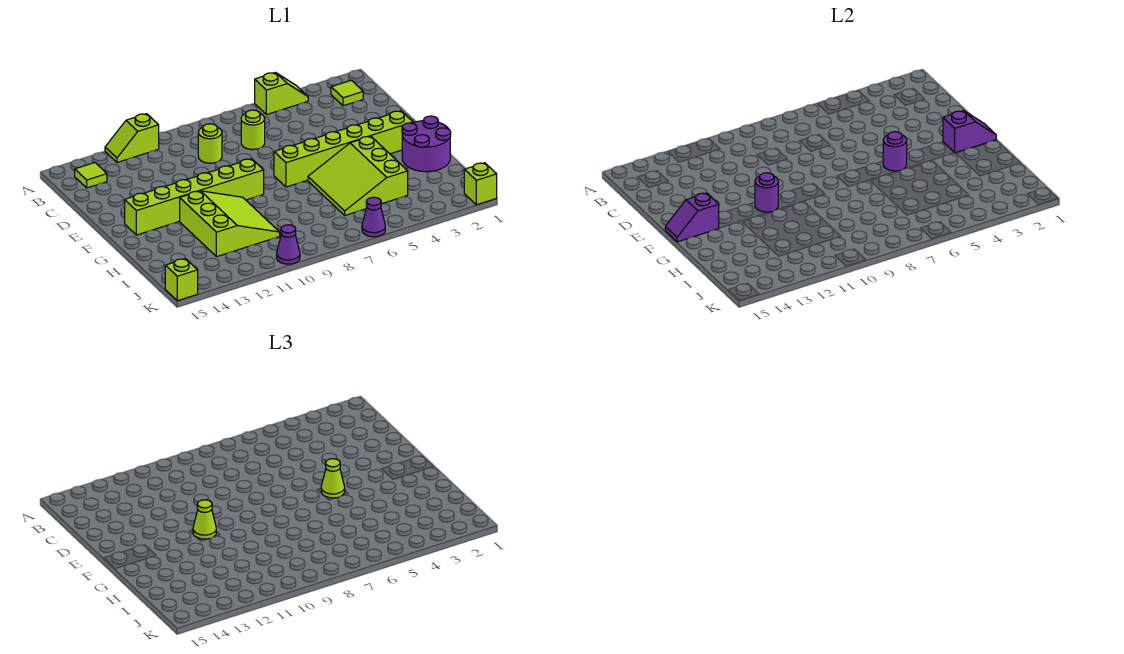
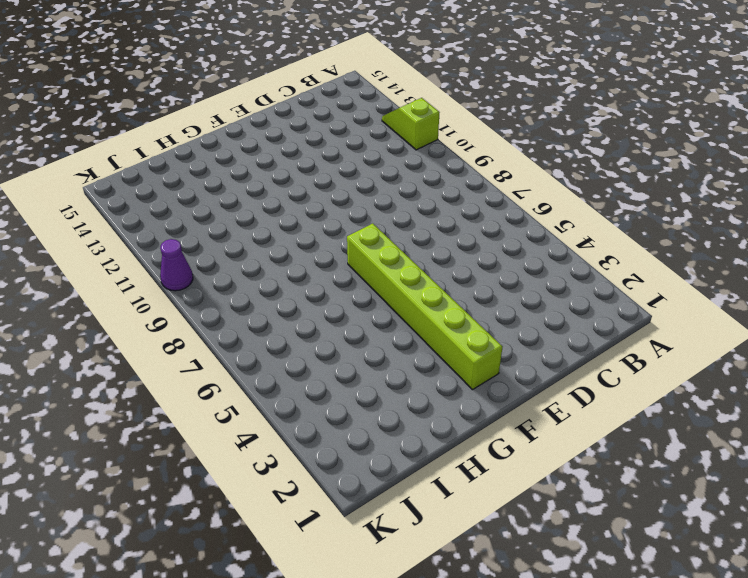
none -> lime 1x2 slope [255,72,308,115]
none -> lime 1x1 tile [331,80,363,106]
none -> lime 1x1 tile [75,163,107,188]

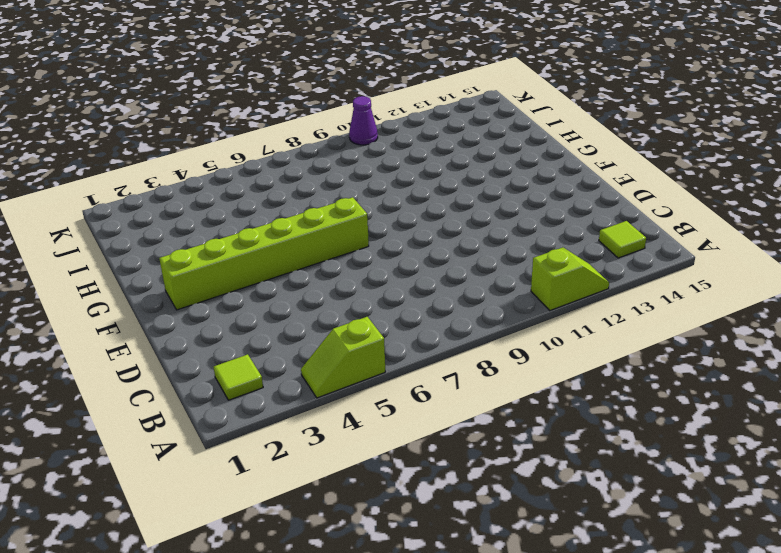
none -> lime 1x1 round brick [241,110,265,150]
none -> lime 1x1 round brick [198,124,222,163]
none -> lime 1x6 brick [125,159,264,235]

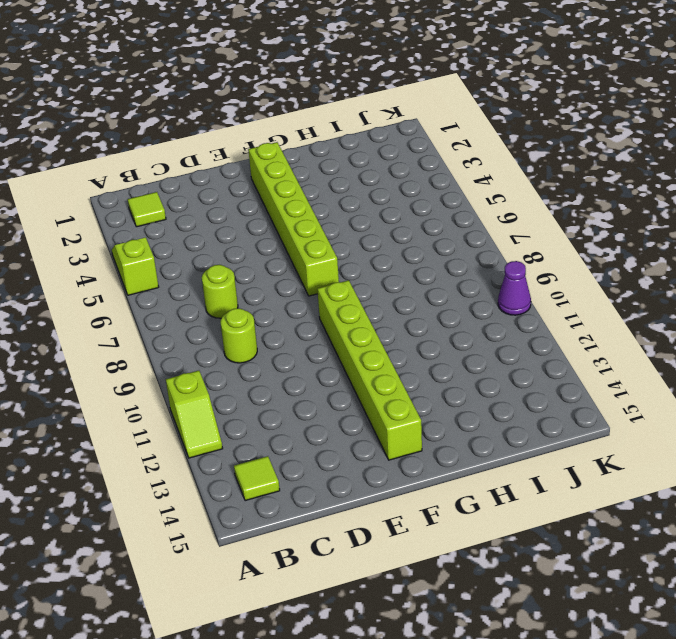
none -> purple 2x2 round brick [402,116,451,172]
none -> lime 3x3 slope [308,136,408,215]
none -> lime 3x3 slope [180,191,280,257]

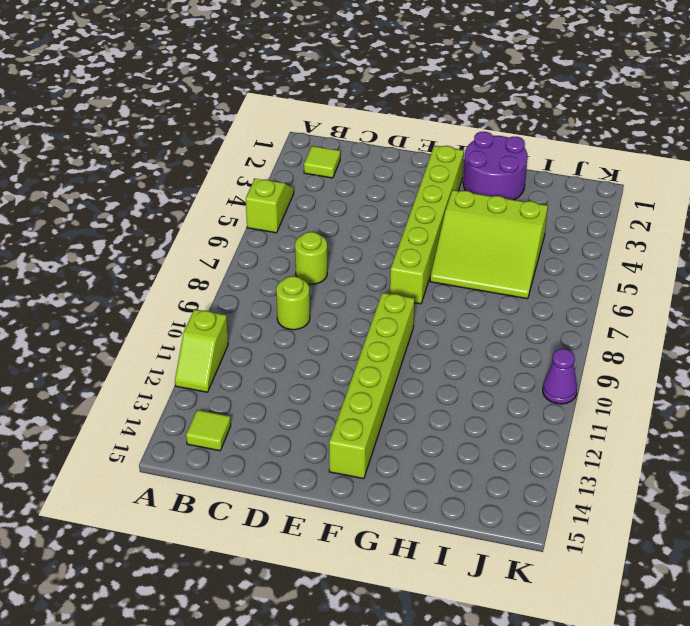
none -> lime 3x3 slope [180,191,280,257]
none -> lime 1x1 brick [464,163,497,205]
none -> purple 1x1 cone [362,197,385,237]

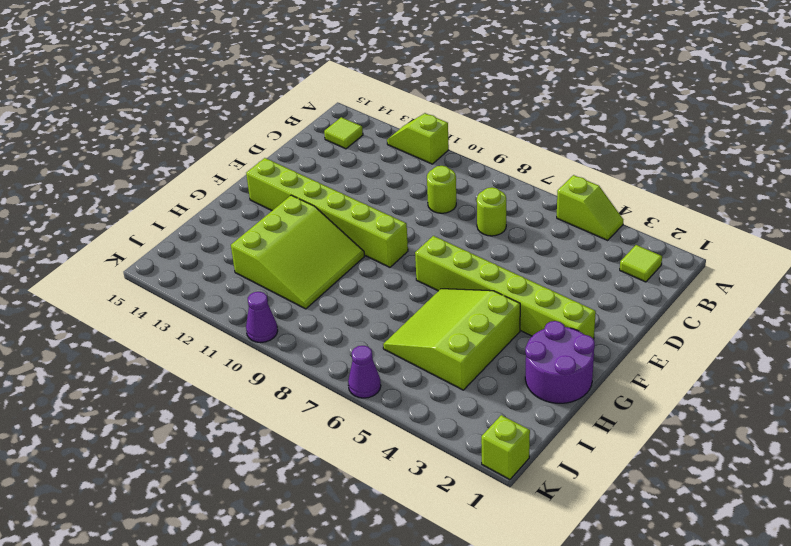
none -> lime 1x1 brick [165,259,198,301]
none -> purple 1x2 slope [943,111,996,153]
none -> purple 1x1 round brick [883,132,907,171]

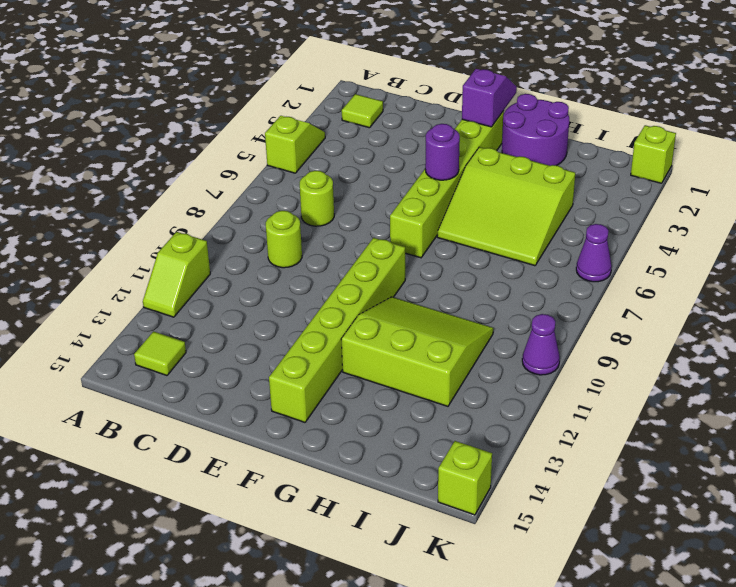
none -> purple 1x1 round brick [755,173,778,212]
none -> purple 1x2 slope [665,193,719,242]
none -> lime 1x1 cone [321,459,345,498]

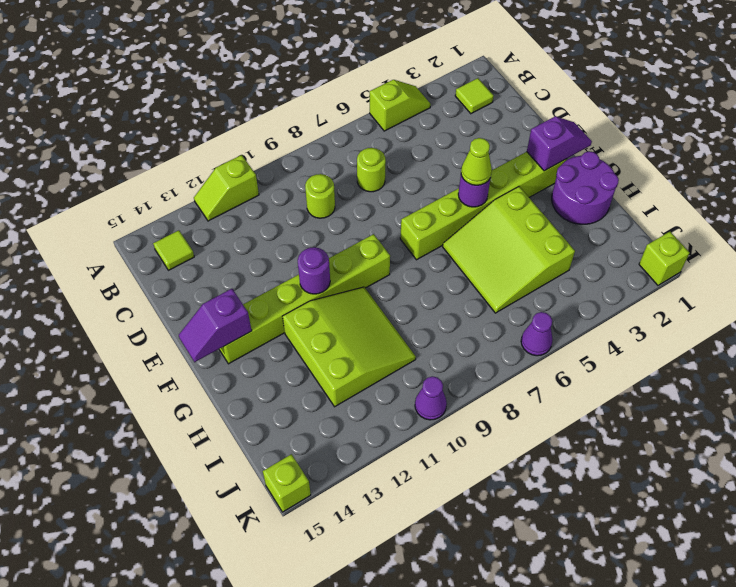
none -> lime 1x1 cone [193,500,216,539]

